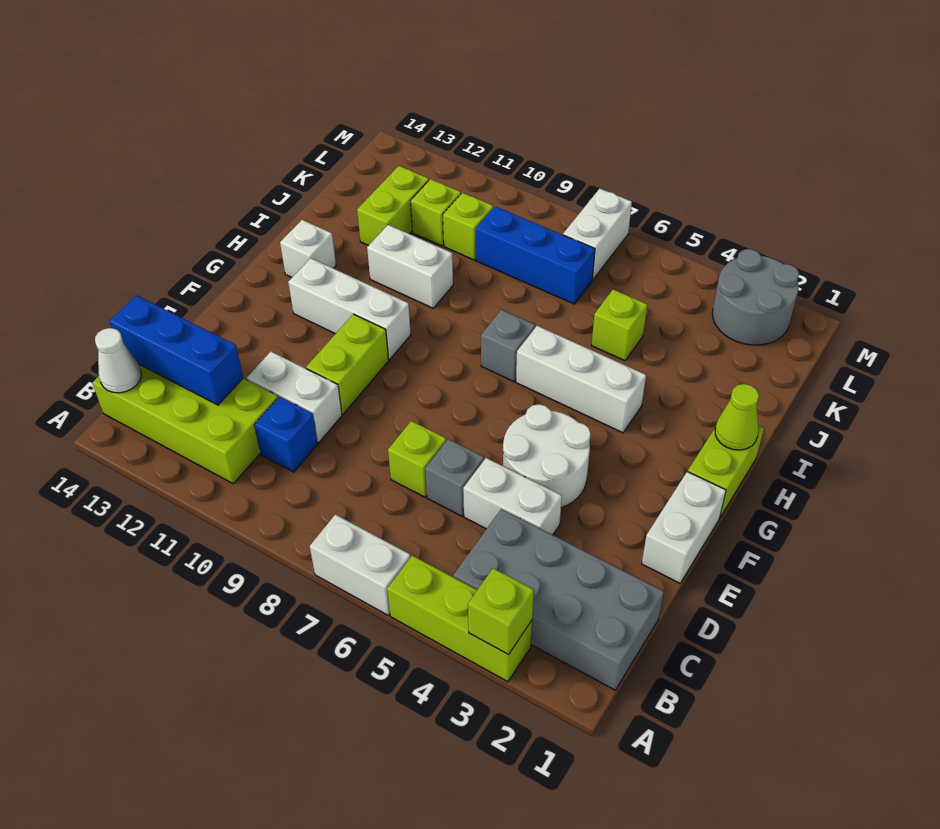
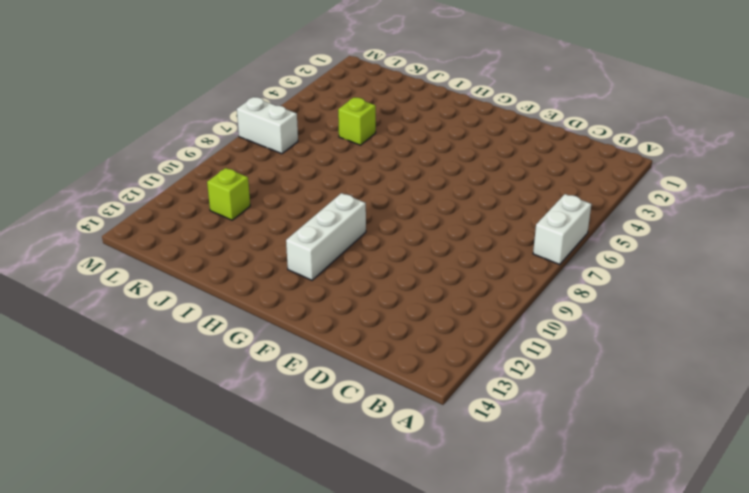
none -> lime 1x3 brick [387,555,532,682]
none -> grey 2x4 brick [453,509,664,690]
none -> lime 2x4 brick [92,364,278,484]

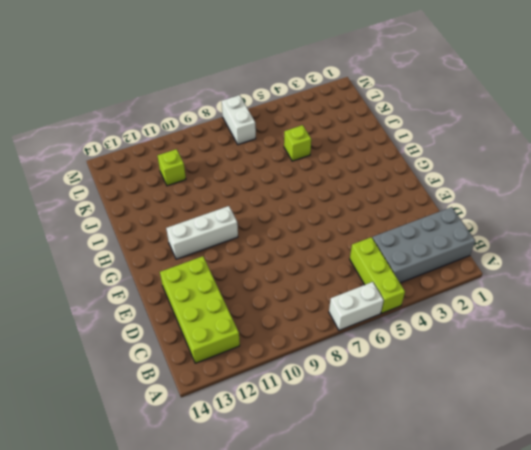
lime 1x3 brick [350,237,405,313] -> lime 1x3 brick turned to [387,555,532,682]
lime 2x4 brick [160,256,240,363] -> lime 2x4 brick turned to [92,364,278,484]
none -> blue 1x1 brick [255,397,318,472]
none -> white 1x2 brick [463,458,562,535]
none -> grey 1x1 brick [425,439,484,516]

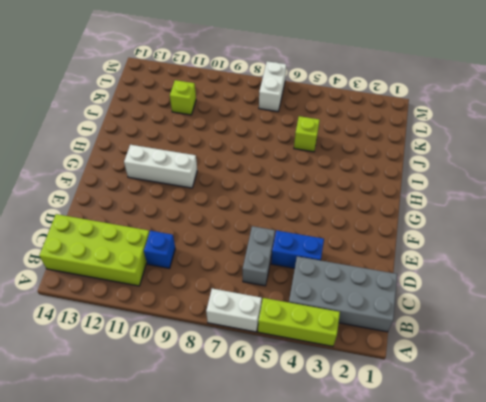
grey 1x2 brick [243,226,275,286] -> grey 1x1 brick [425,439,484,516]
blue 1x2 brick [271,230,324,268] -> white 1x2 brick [463,458,562,535]
none -> lime 1x1 brick [388,421,446,497]
none -> white 1x2 brick [247,352,342,443]
none -> white 1x2 brick [642,472,726,583]

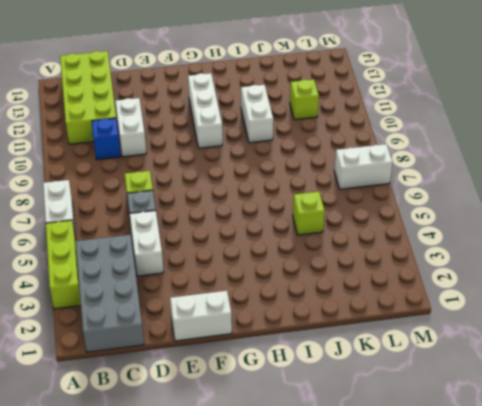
none -> white 2x2 round brick [503,404,591,508]
none -> lime 1x2 brick [306,314,389,414]
none -> lime 1x2 brick [688,425,764,517]

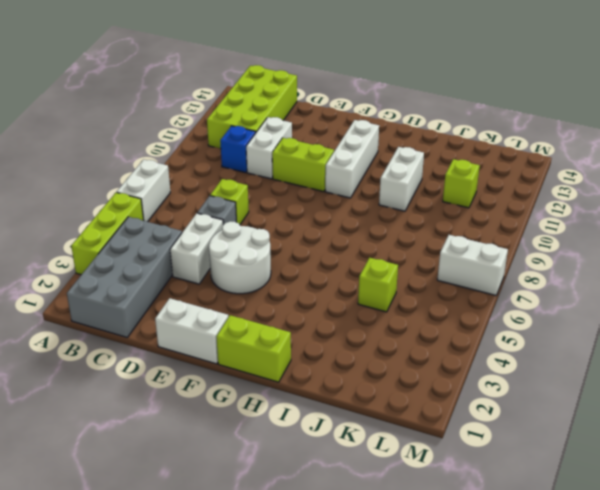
none -> white 1x3 brick [516,326,646,433]
none -> grey 1x1 brick [481,310,535,382]
none -> white 1x1 brick [280,220,336,277]

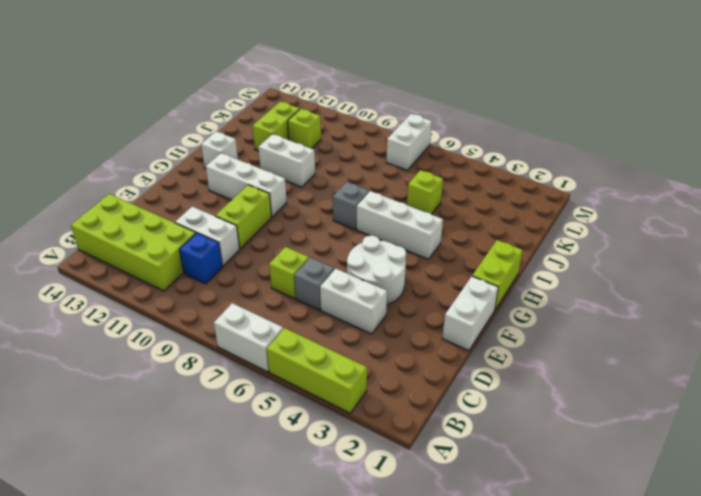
none -> grey 2x4 brick [453,509,664,690]
none -> blue 1x3 brick [476,206,595,304]
none -> lime 1x1 brick [443,193,493,260]

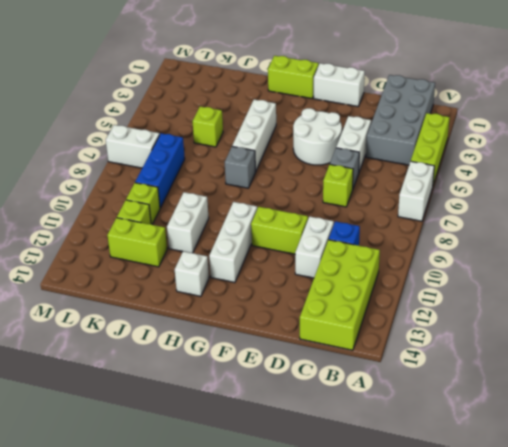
none -> grey 2x2 round brick [712,249,799,345]
none -> lime 1x1 brick [468,568,534,655]
none -> white 1x1 cone [95,328,141,393]

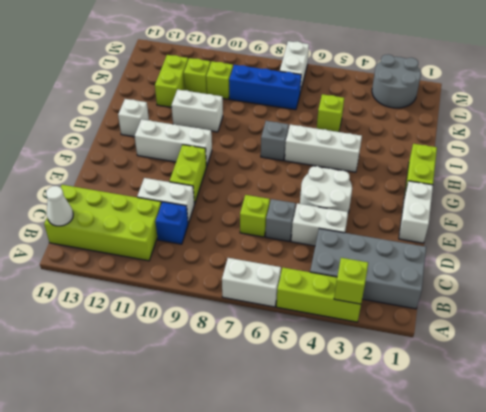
none -> blue 1x3 brick [110,295,243,405]
none -> lime 1x1 cone [715,384,759,450]

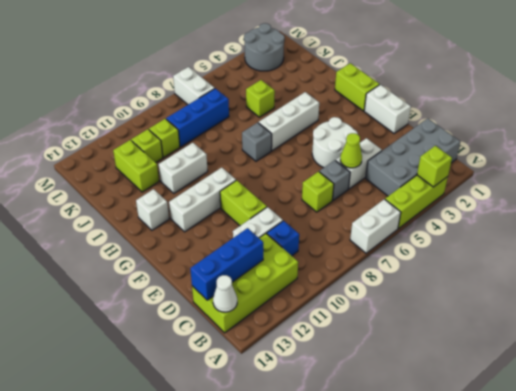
lime 1x1 cone [340,133,362,168] -> lime 1x1 cone moved to [715,384,759,450]

